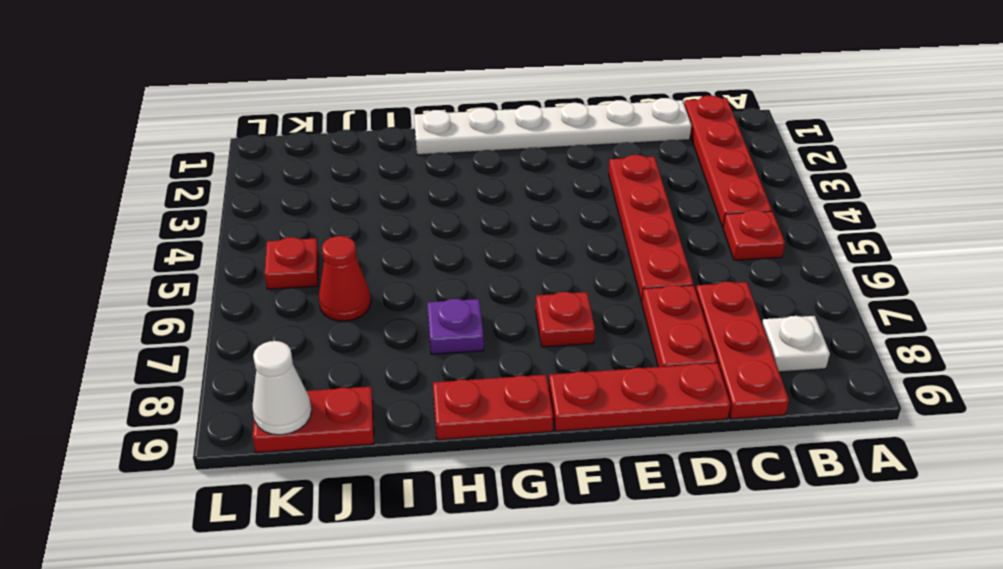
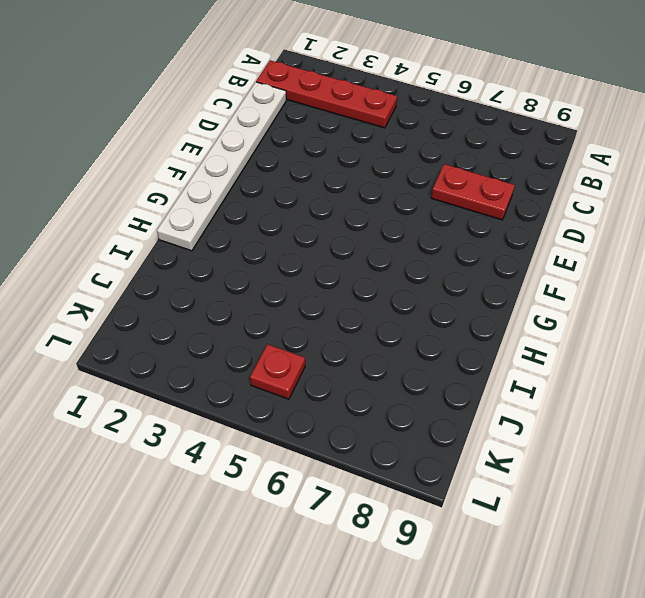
none -> red 1x1 plate [723,210,785,260]
none -> white 1x1 plate [762,316,830,372]
none -> red 1x3 plate [696,282,789,419]

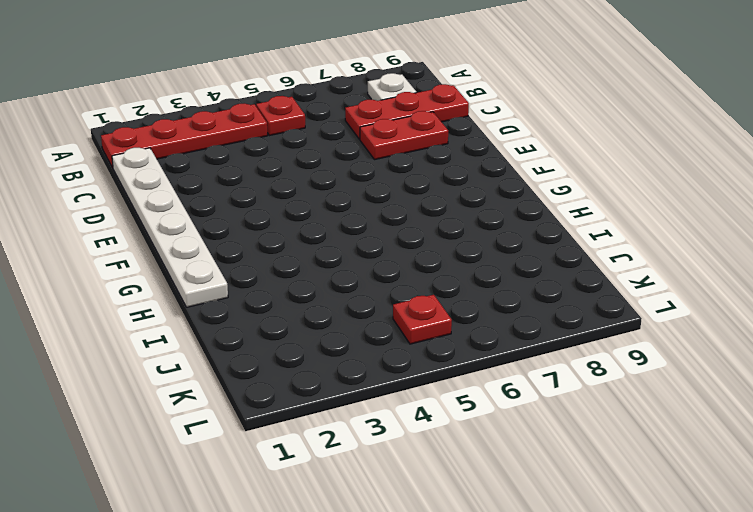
none -> red 1x4 plate [609,155,694,302]
none -> red 1x3 plate [549,363,731,431]
none -> red 1x1 plate [536,292,595,347]

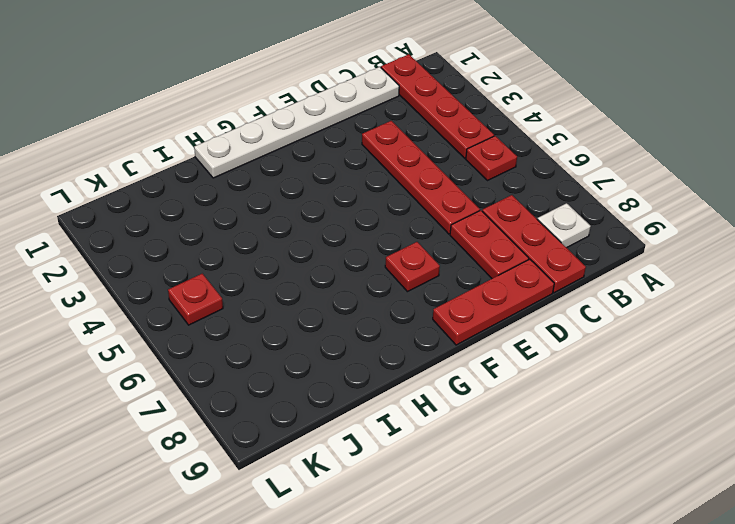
none -> red 1x2 plate [433,375,553,440]
none -> purple 1x1 plate [427,299,484,354]
none -> red 1x1 cone [319,236,371,321]

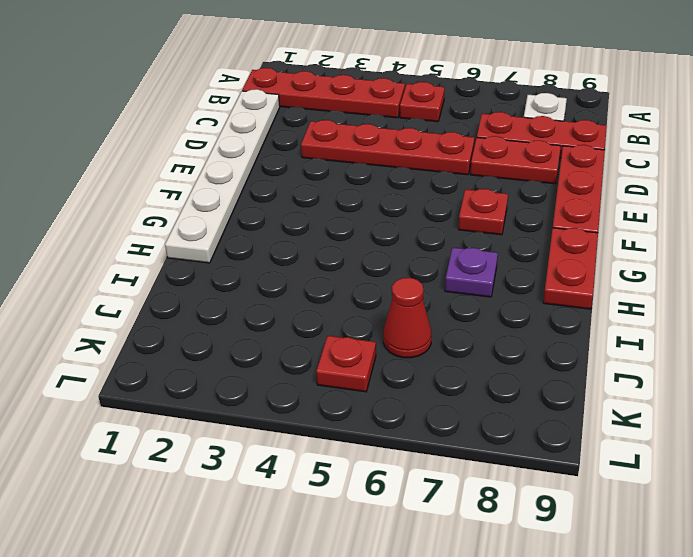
none -> red 1x2 plate [253,387,374,453]
none -> white 1x1 cone [252,341,311,435]

